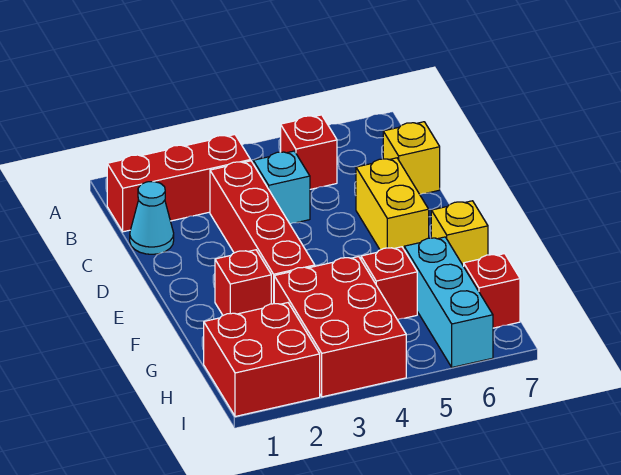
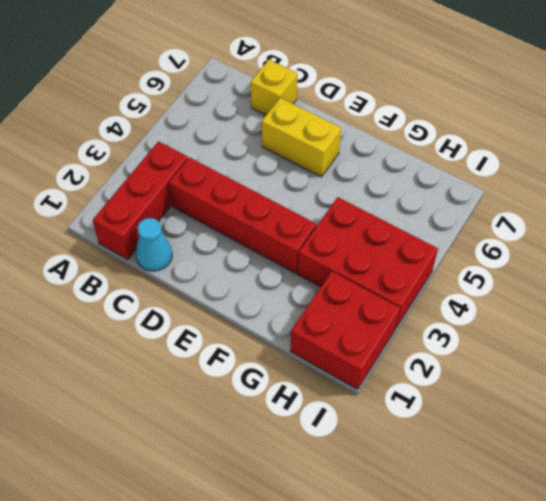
none -> red 1x1 brick [281,115,337,189]
none -> cyan 1x1 brick [253,151,310,224]
none -> red 1x1 brick [215,250,271,315]

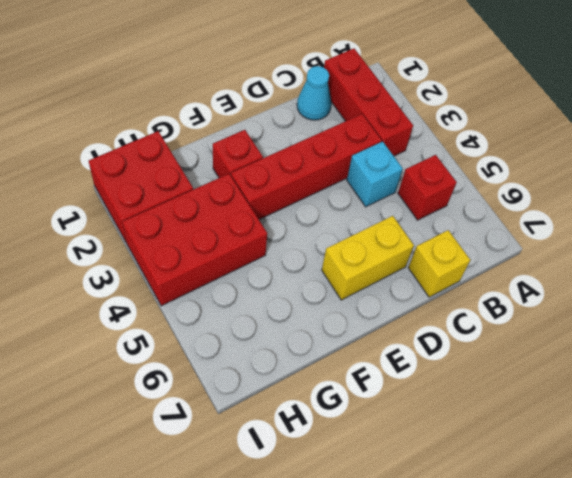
none -> yellow 1x1 brick [431,201,488,266]
none -> red 1x1 brick [361,247,417,320]
none -> cyan 1x3 brick [404,237,493,367]

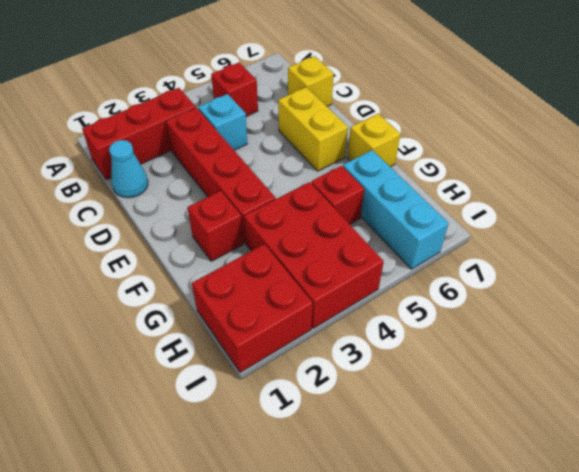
none -> red 1x1 brick [464,254,520,328]

